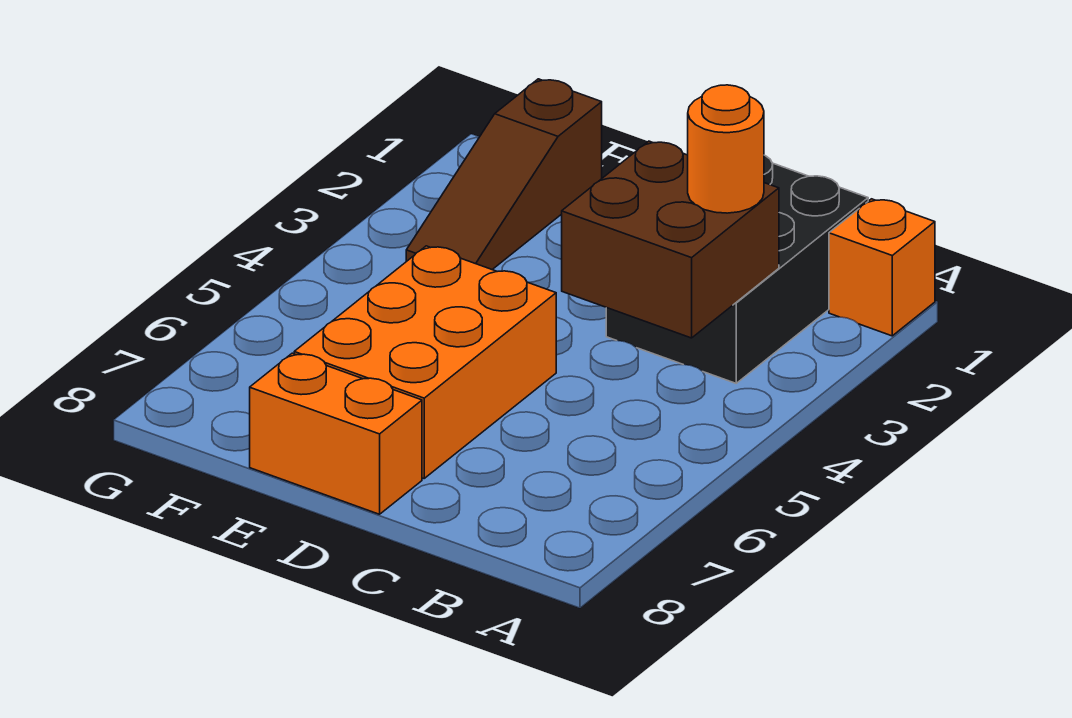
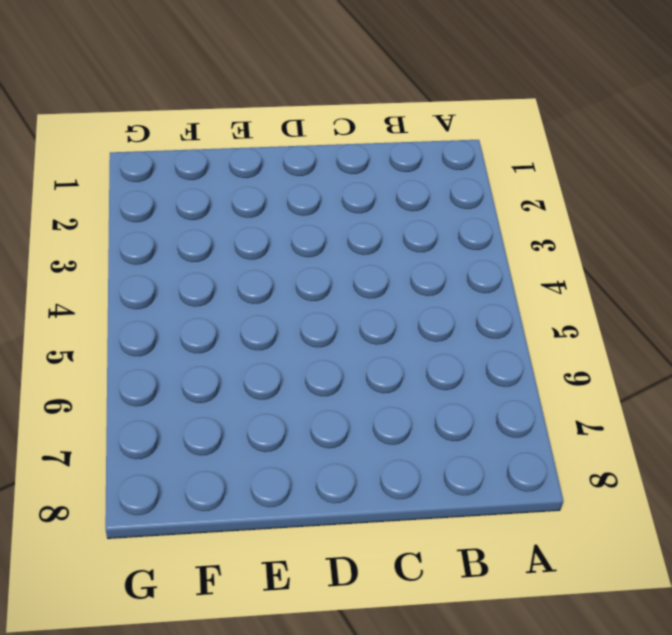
none -> orange 1x1 brick [829,199,935,336]
none -> black 2x3 brick [606,155,868,383]

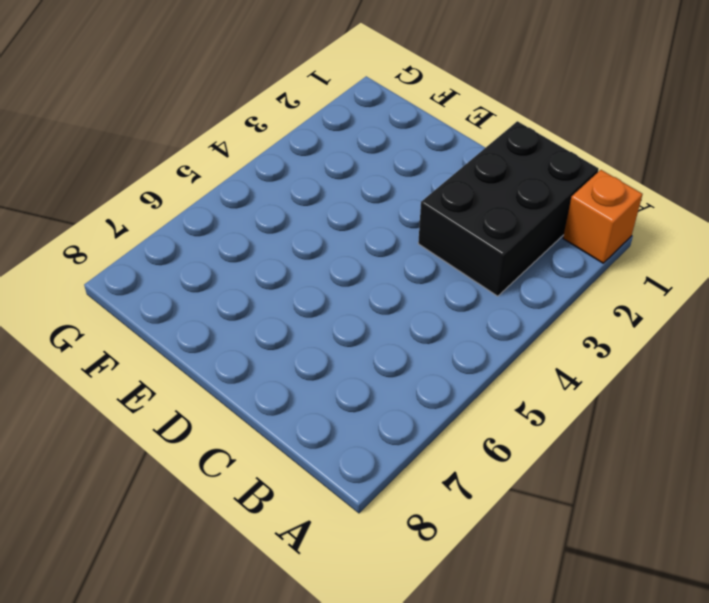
none -> orange 2x3 brick [294,246,556,478]
none -> orange 1x2 brick [250,353,422,514]

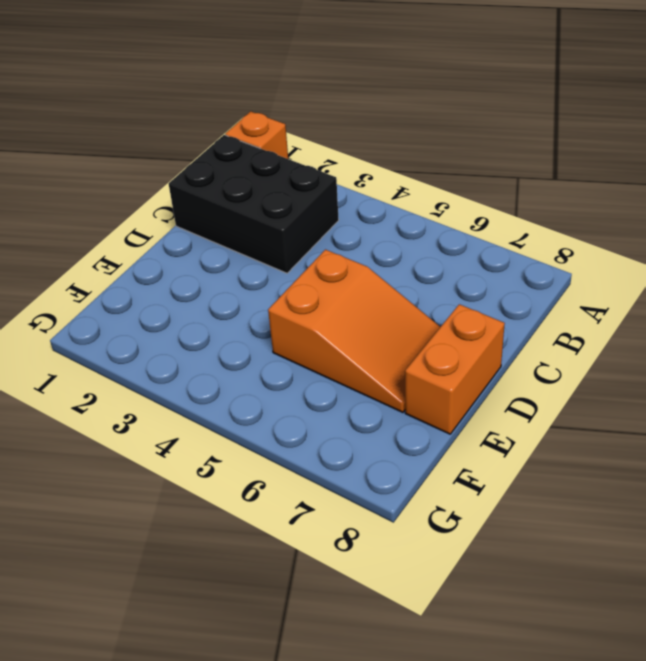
orange 2x3 slope [268,250,440,412] -> orange 2x3 brick [294,246,556,478]
none -> brown 1x3 slope [406,79,602,270]
none -> brown 2x2 brick [562,141,779,338]

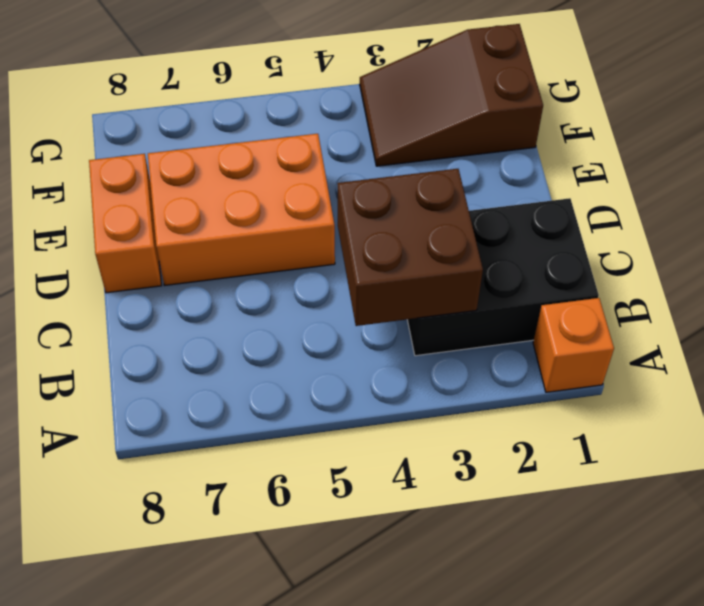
brown 2x3 slope [360,24,543,166] -> brown 1x3 slope [406,79,602,270]
none -> orange 1x1 round brick [688,85,764,213]

